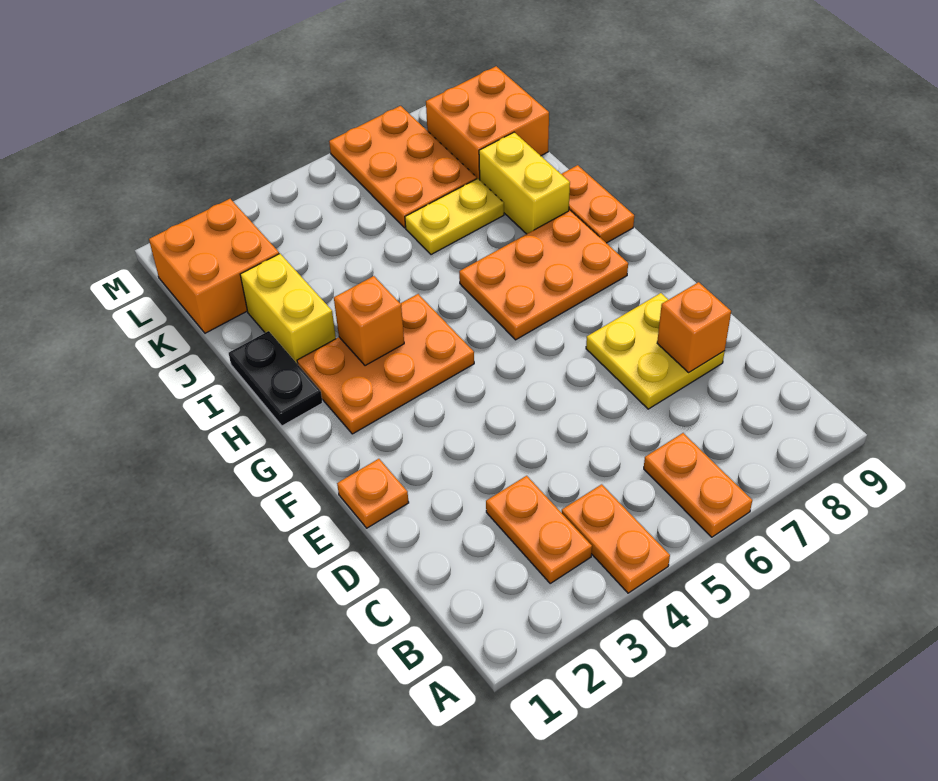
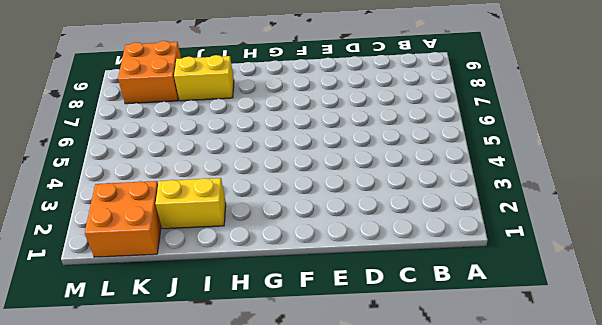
none -> orange 1x2 plate [562,484,670,593]
none -> orange 1x2 plate [644,433,752,537]
none -> orange 1x2 plate [486,476,592,583]

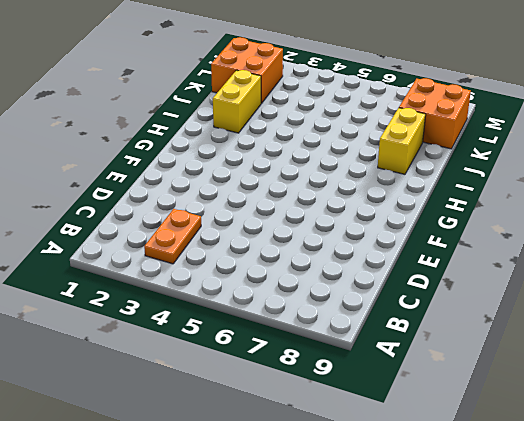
none -> orange 1x2 plate [562,484,670,593]
none -> orange 1x2 plate [644,433,752,537]
none -> yellow 2x2 plate [586,293,725,409]

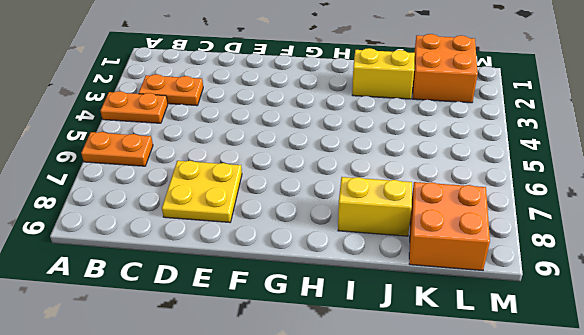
none -> orange 1x1 plate [337,459,409,528]
none -> orange 2x3 plate [297,294,474,434]
none -> orange 2x3 plate [459,210,628,340]

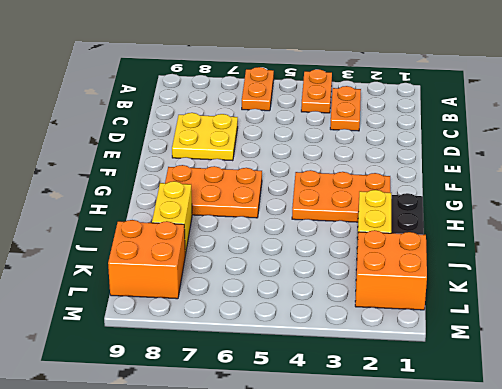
none -> orange 1x1 plate [337,459,409,528]
none -> orange 1x2 plate [562,165,634,243]
none -> yellow 1x2 plate [405,178,504,255]

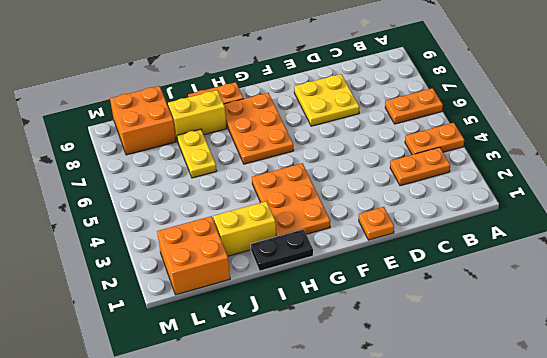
none -> orange 2x3 plate [329,106,477,228]
none -> orange 1x1 brick [657,282,731,372]
none -> orange 1x1 brick [334,276,404,366]

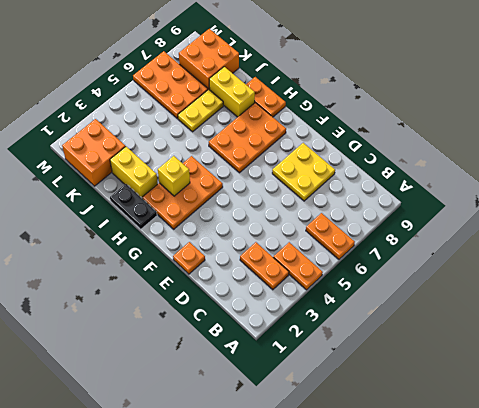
yellow 1x1 brick [158,156,190,196] -> orange 1x1 brick [334,276,404,366]
none -> orange 1x1 brick [657,282,731,372]

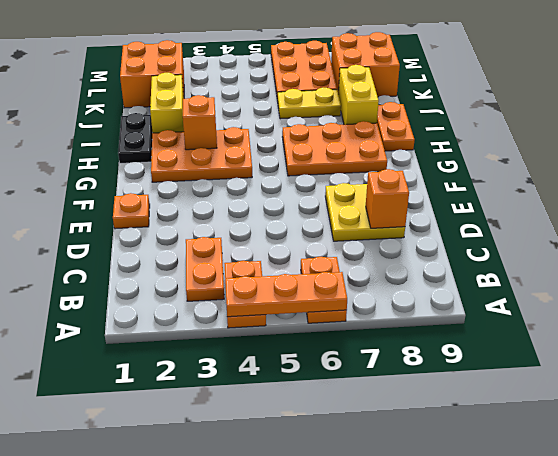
orange 1x3 plate [225,272,347,317] -> none

